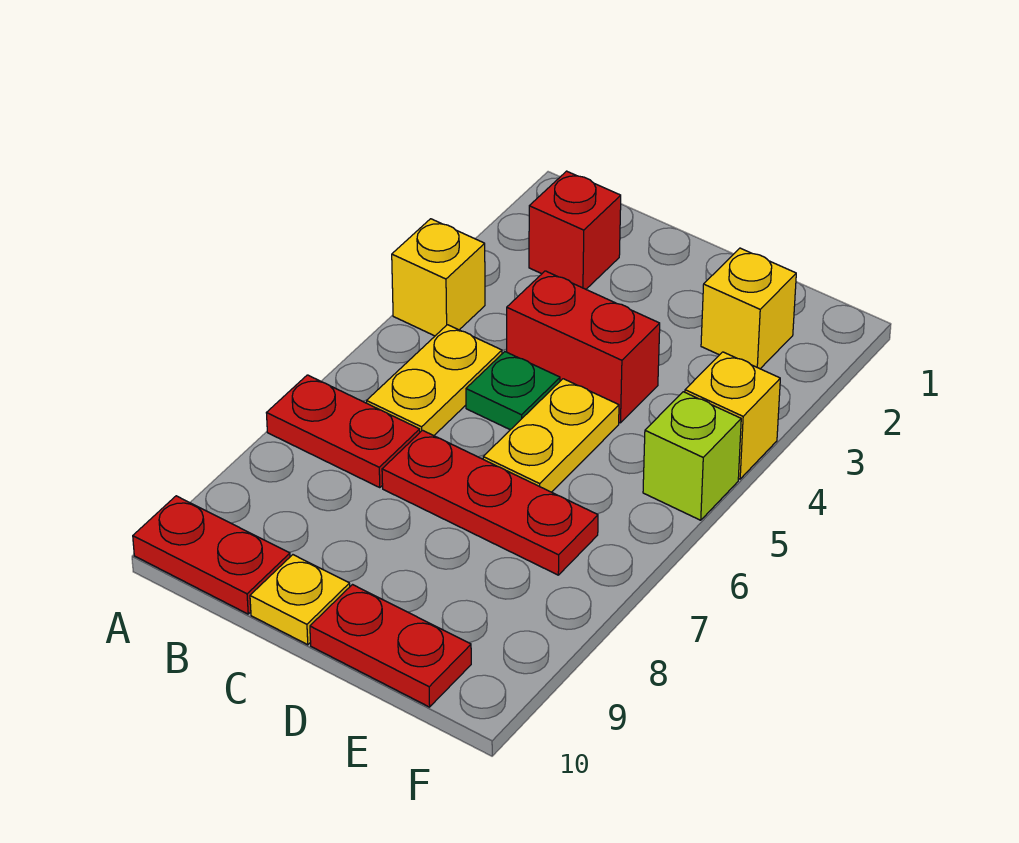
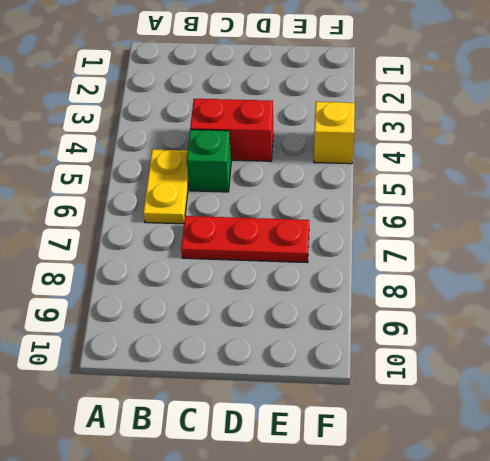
green 1x1 brick [187,130,231,192] -> green 1x1 plate [466,352,560,430]
none -> yellow 1x1 brick [392,219,485,336]
none -> red 1x2 plate [267,375,420,488]
none -> red 1x2 plate [133,496,290,614]

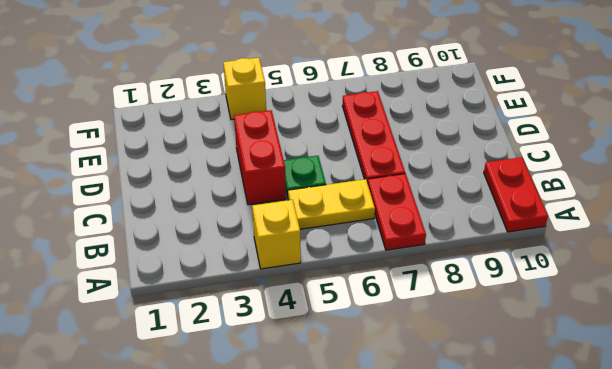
none -> red 1x1 brick [529,171,621,289]
none -> yellow 1x1 plate [250,555,350,645]
none -> yellow 1x2 plate [483,379,619,492]

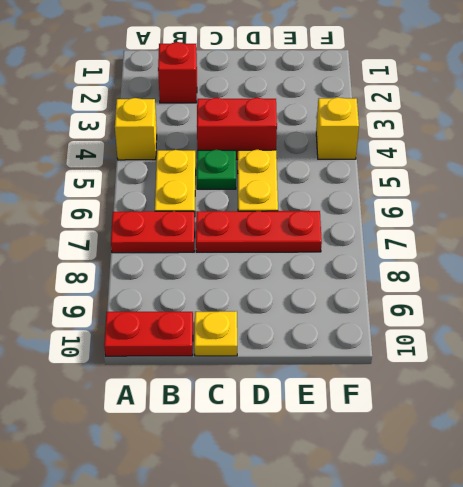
none -> red 1x2 plate [310,585,471,707]
none -> yellow 1x1 brick [701,248,796,369]
none -> lime 1x1 brick [643,392,741,520]

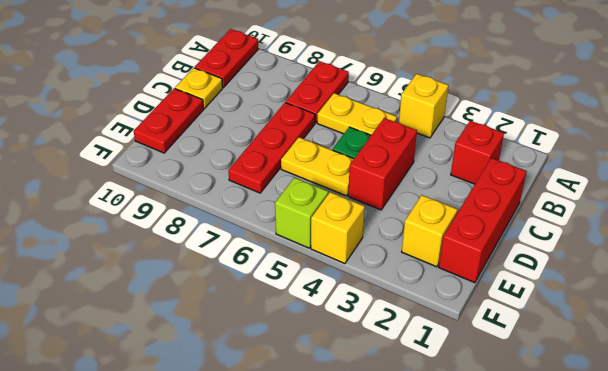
red 1x3 brick [439,158,527,283] -> none

